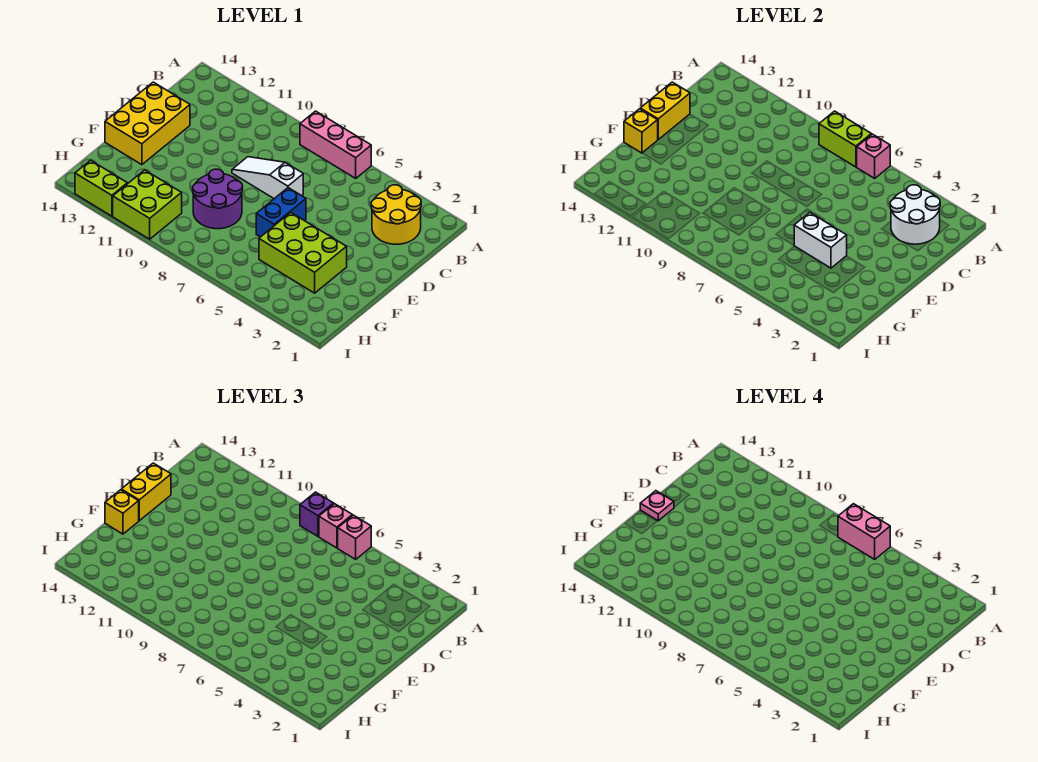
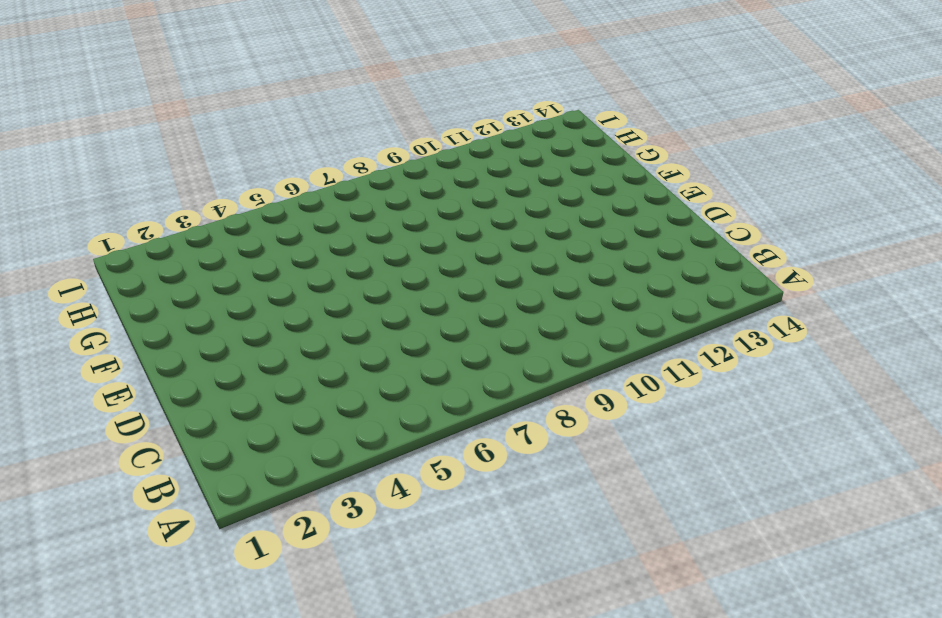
none -> pink 1x3 brick [300,111,371,178]
none -> yellow 2x2 round brick [371,185,421,244]
none -> white 1x3 slope [232,157,303,199]

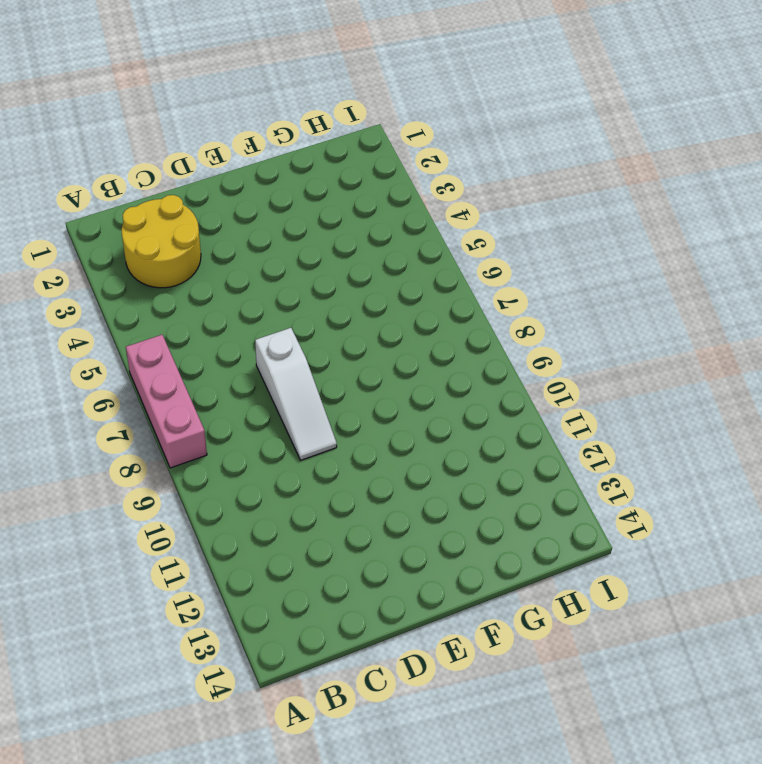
none -> yellow 2x3 brick [105,82,190,165]
none -> blue 1x2 brick [256,188,306,237]
none -> lime 2x3 brick [259,212,347,293]

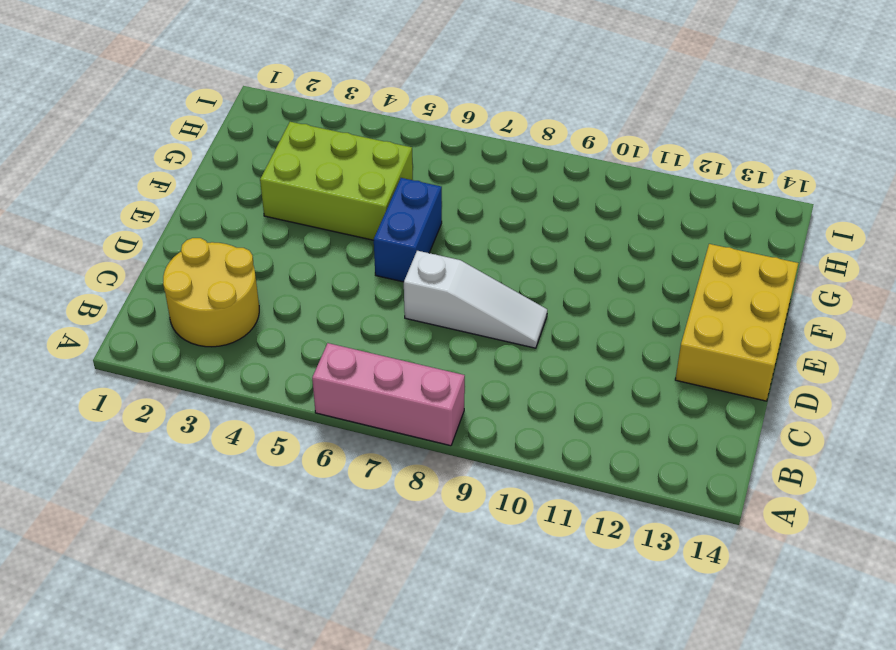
none -> purple 2x2 round brick [193,169,243,229]
none -> lime 2x2 brick [113,170,182,239]
none -> lime 1x2 brick [75,160,127,216]

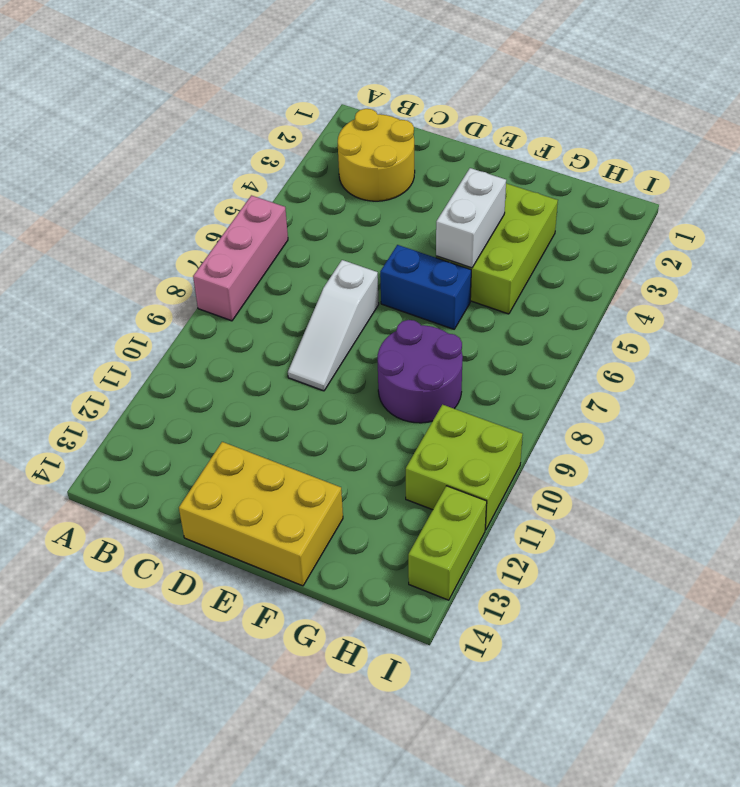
none -> pink 1x1 brick [857,134,890,178]
none -> lime 1x2 brick [819,111,871,167]
none -> white 2x2 round brick [890,185,940,244]

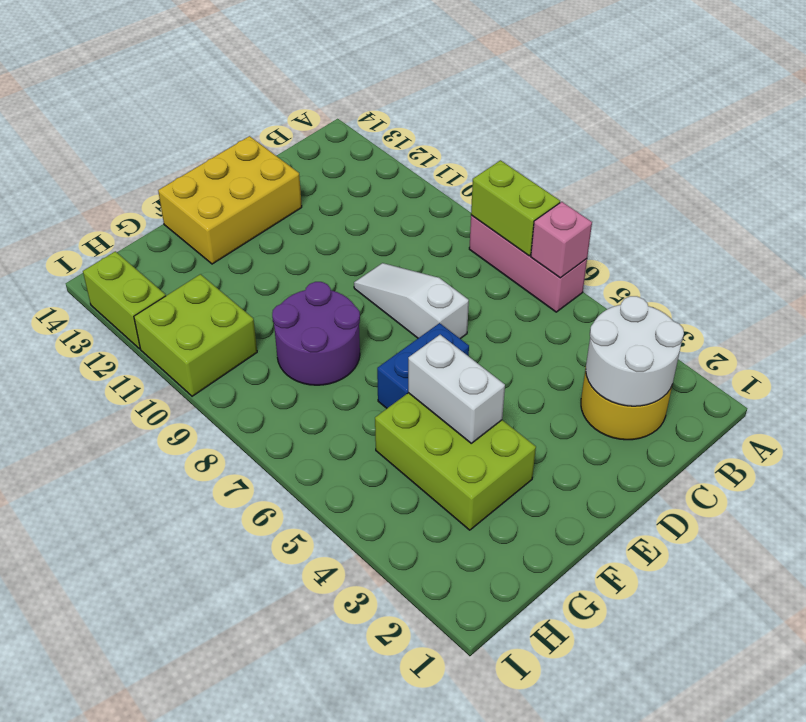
none -> yellow 1x2 brick [640,82,690,139]
none -> yellow 1x1 brick [624,109,658,153]
none -> pink 1x1 brick [338,515,371,559]

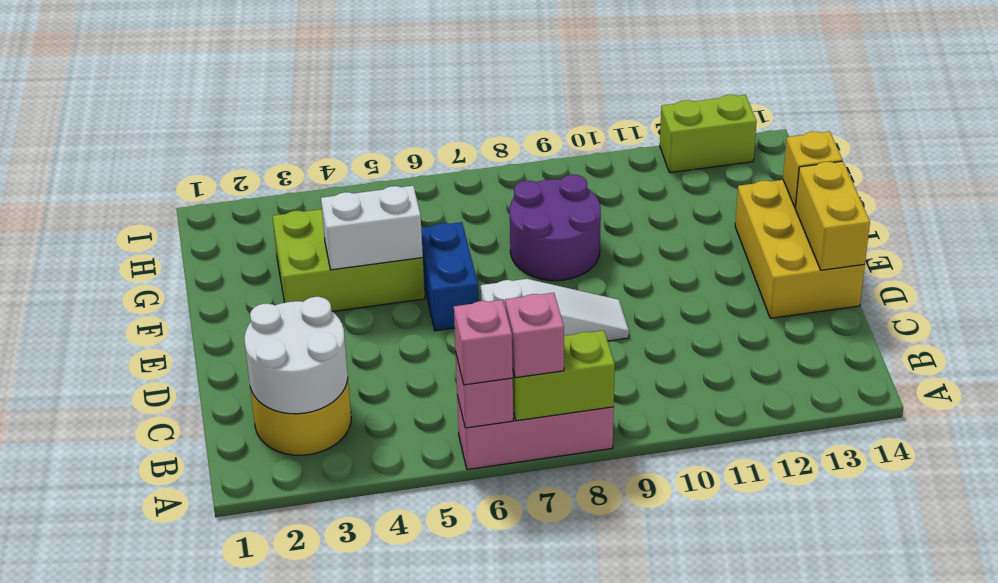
none -> lime 2x2 brick [113,170,182,239]
none -> purple 1x1 brick [300,492,334,536]
none -> yellow 1x2 brick [121,463,171,521]

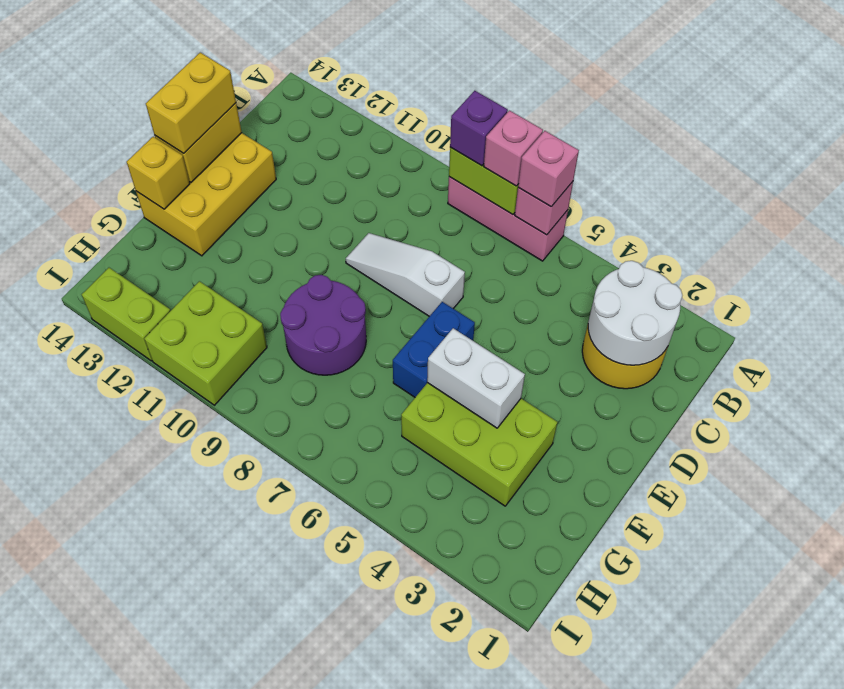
none -> yellow 1x1 brick [105,490,139,534]
none -> pink 1x2 brick [838,504,890,559]
none -> pink 1x1 plate [640,491,674,521]

